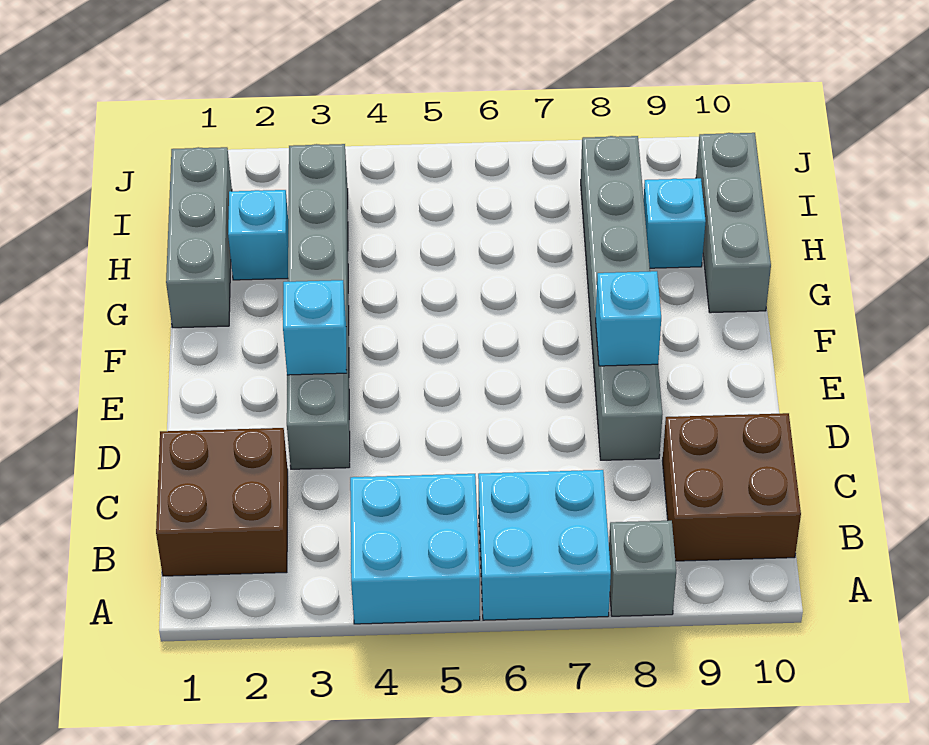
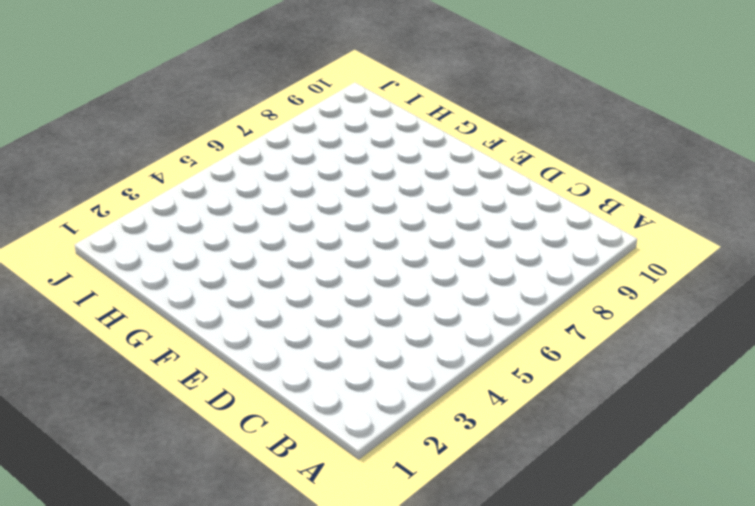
none -> cyan 2x2 brick [350,474,480,624]
none -> cyan 2x2 brick [478,470,611,620]
none -> grey 1x1 brick [609,521,676,616]

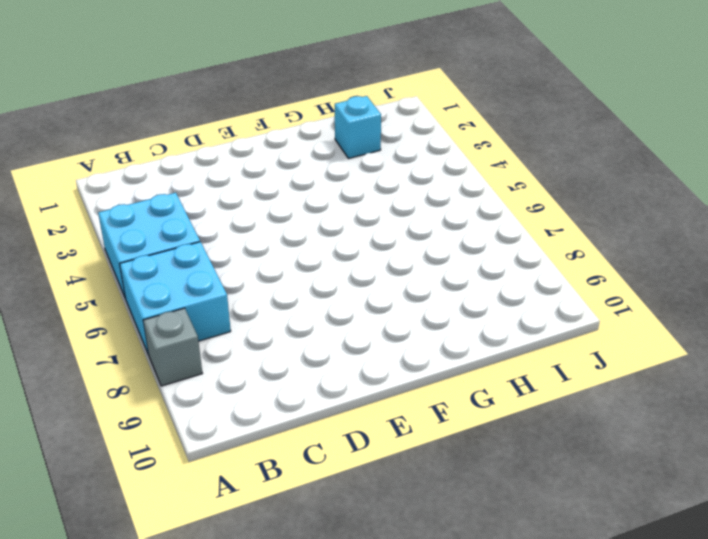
none -> brown 2x2 brick [156,428,288,576]
none -> brown 2x2 brick [663,413,801,561]
none -> grey 1x6 brick [287,144,350,469]

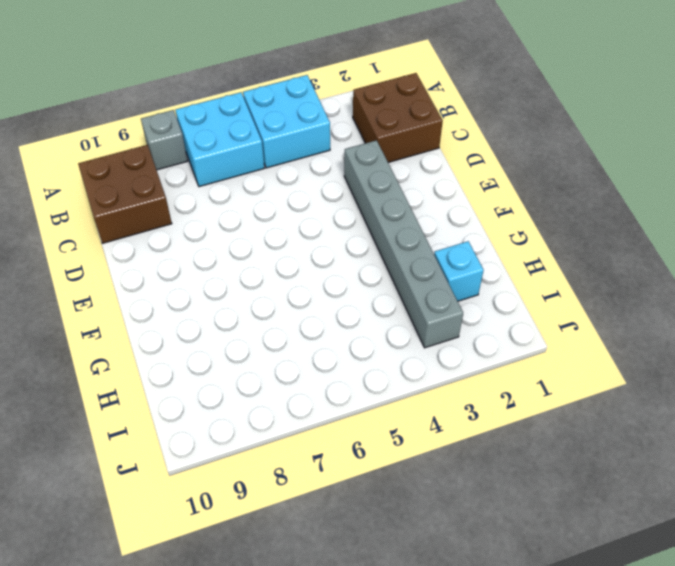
none -> grey 1x6 brick [581,136,663,460]
none -> grey 1x3 brick [166,147,232,328]
none -> grey 1x3 brick [696,133,771,313]

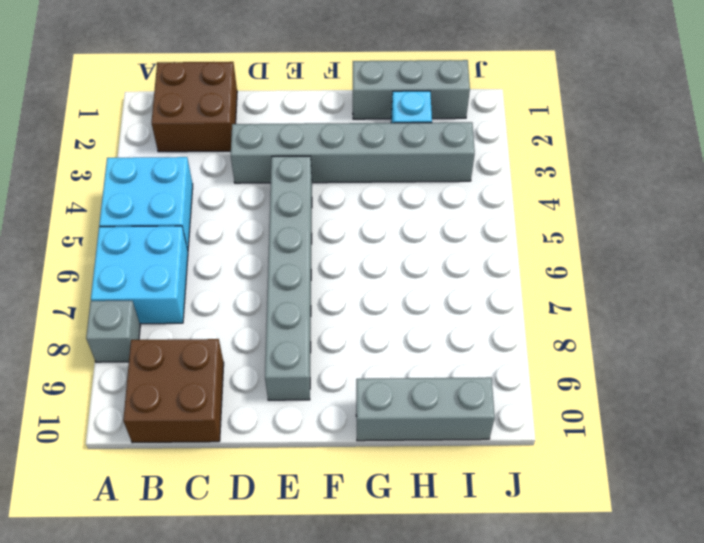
grey 1x6 brick [265,156,312,400] -> grey 1x6 brick turned to [581,136,663,460]
none -> cyan 1x1 brick [644,178,706,268]
none -> cyan 1x1 brick [283,280,347,375]
none -> cyan 1x1 brick [596,271,661,366]

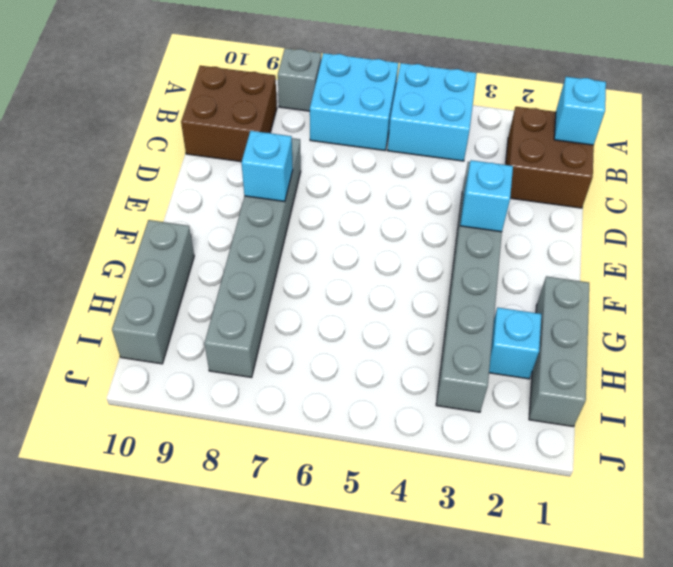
cyan 1x1 brick [554,77,606,145] -> cyan 1x1 brick moved to [644,178,706,268]

